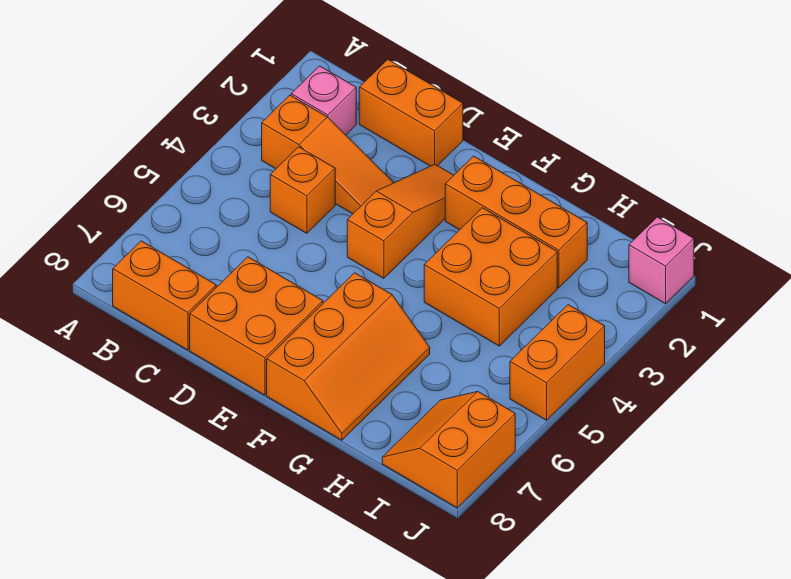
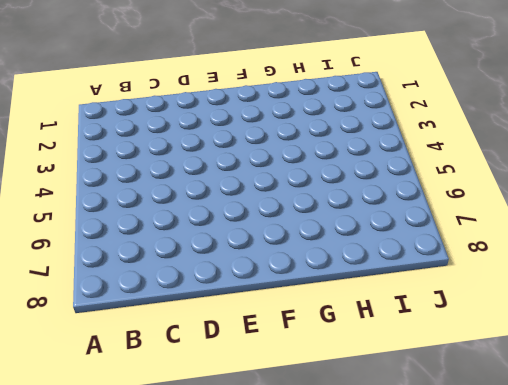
none -> pink 1x1 brick [291,66,356,135]
none -> orange 1x3 slope [262,95,394,214]
none -> orange 1x2 brick [113,241,216,350]

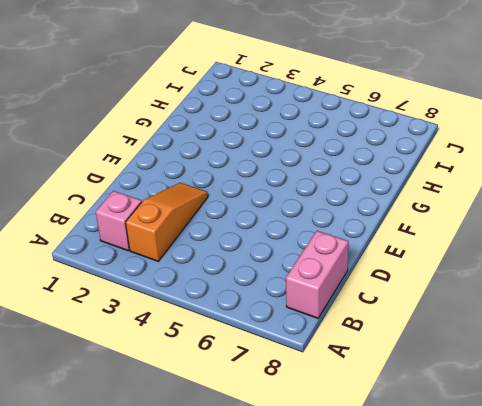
pink 1x2 brick [286,231,348,318] -> orange 1x2 brick [113,241,216,350]
none -> orange 1x2 brick [359,60,463,166]
none -> orange 1x1 brick [270,147,335,233]
none -> orange 2x2 brick [190,257,323,395]

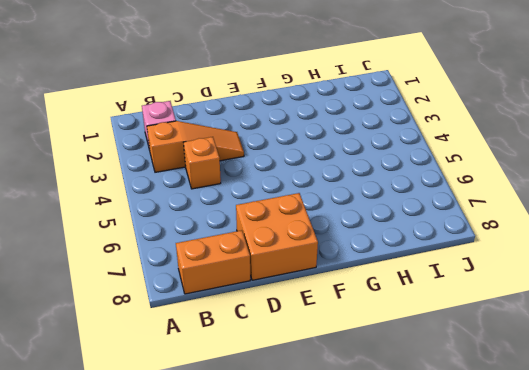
none -> orange 1x2 brick [359,60,463,166]
none -> orange 1x3 slope [347,164,454,278]
none -> orange 1x3 brick [445,156,587,288]

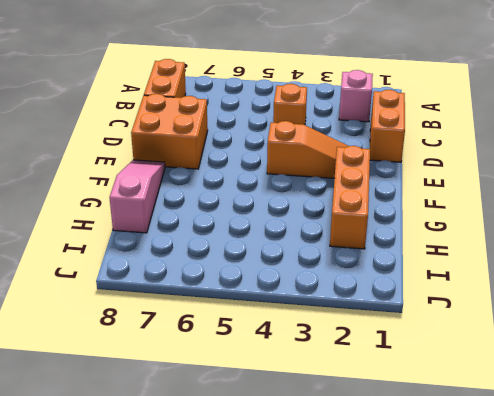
pink 1x3 slope [109,160,165,233] -> orange 2x3 slope [267,273,430,440]
none -> orange 1x3 slope [262,95,394,214]
none -> orange 2x2 brick [424,208,557,346]
none -> orange 2x2 slope [382,392,515,508]

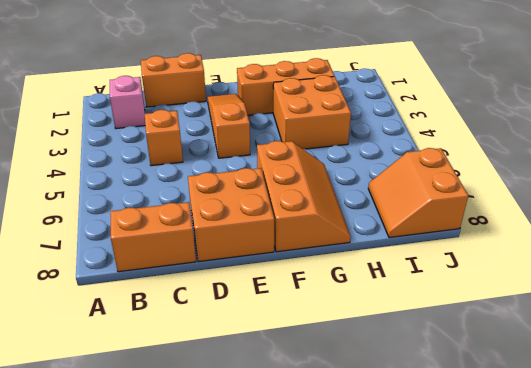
none -> orange 1x3 slope [262,95,394,214]
none -> pink 1x1 brick [629,217,694,304]
none -> orange 1x2 brick [510,305,605,420]

